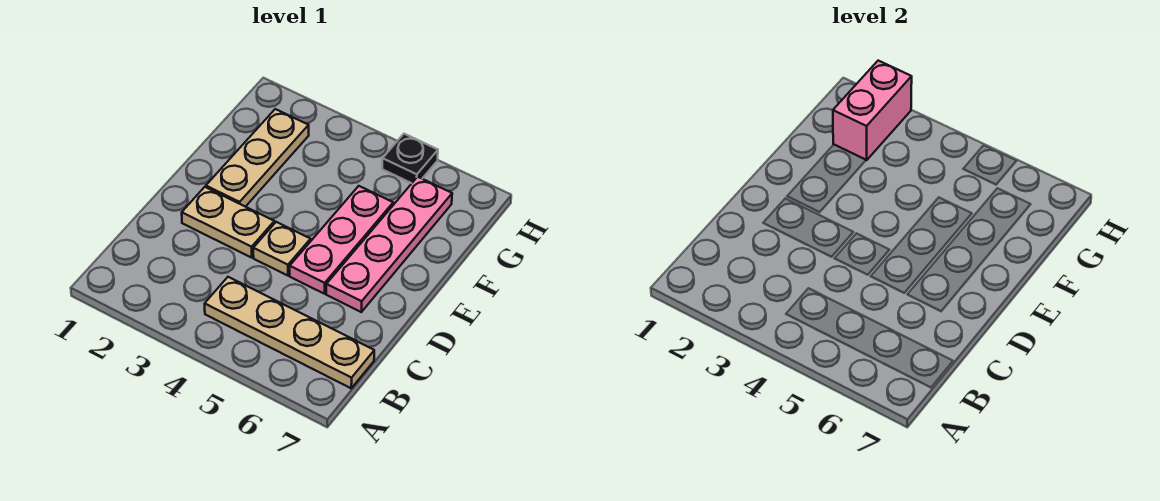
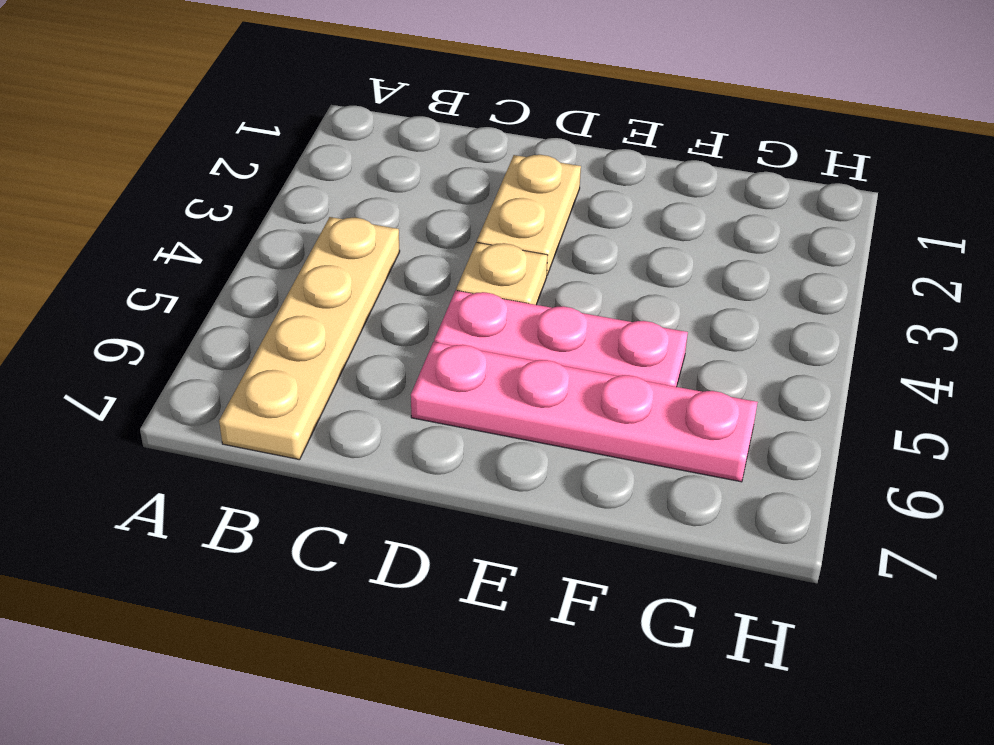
none -> tan 1x3 plate [206,109,309,207]
none -> black 1x1 plate [382,134,438,183]

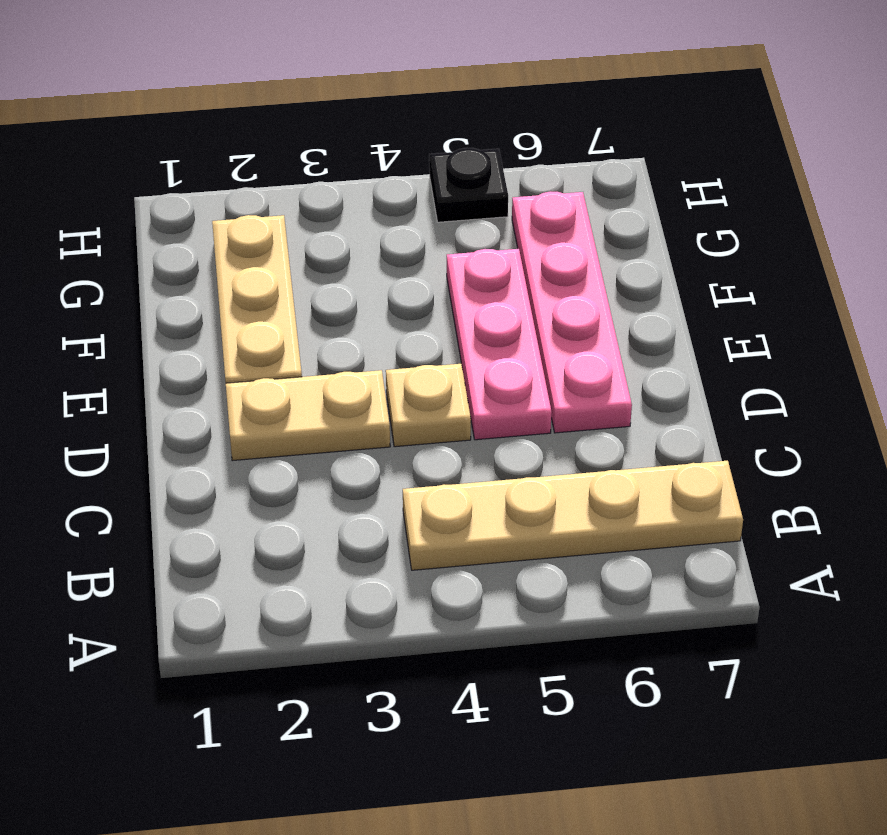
none -> pink 1x2 brick [833,61,912,160]

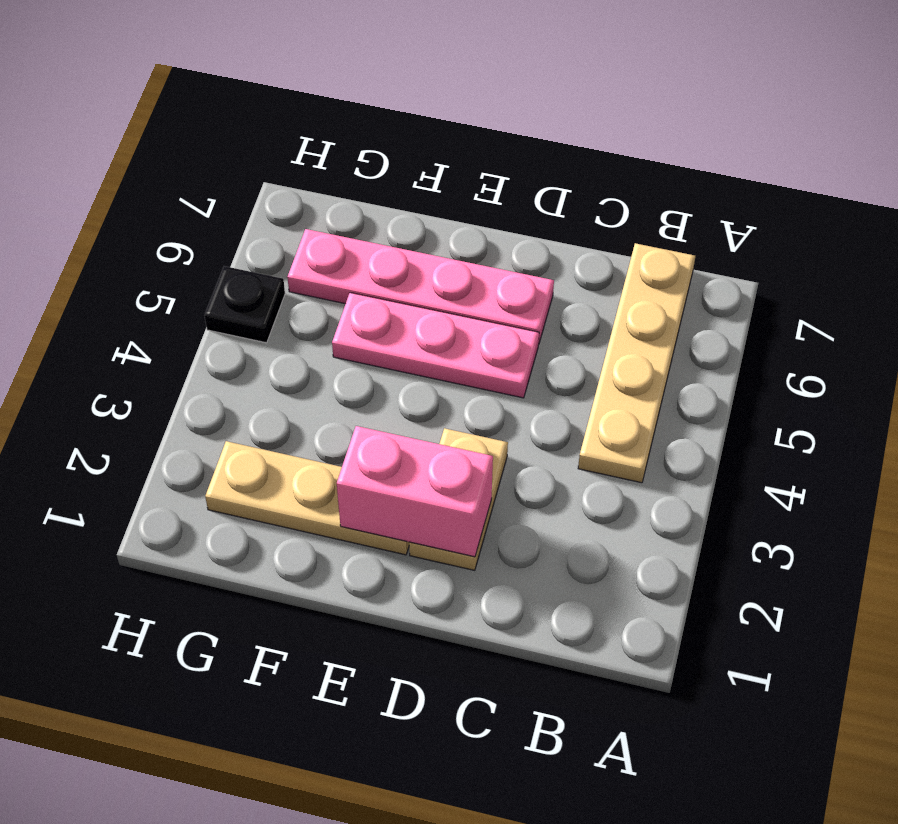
pink 1x2 brick [337,426,493,557] -> pink 1x2 brick moved to [833,61,912,160]
none -> tan 1x1 plate [253,222,311,276]

